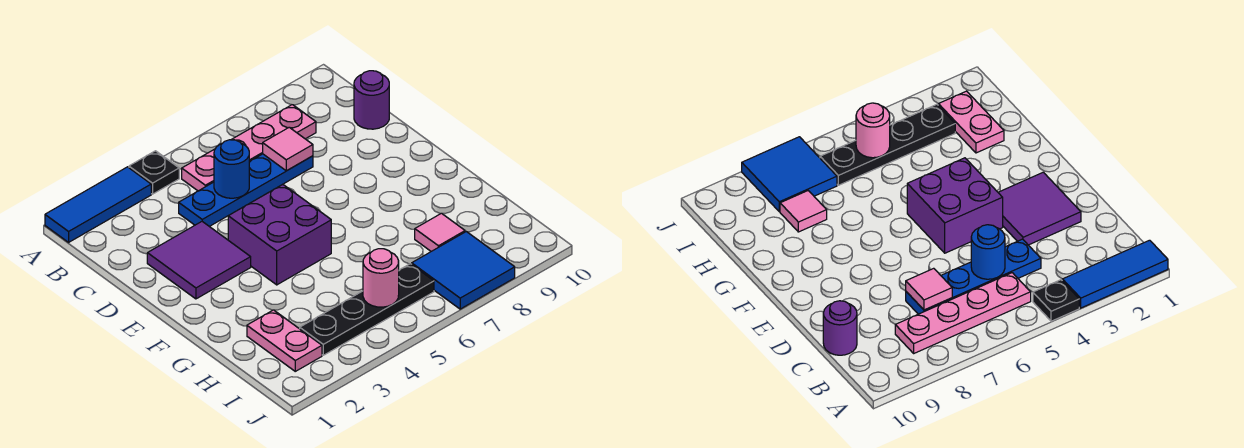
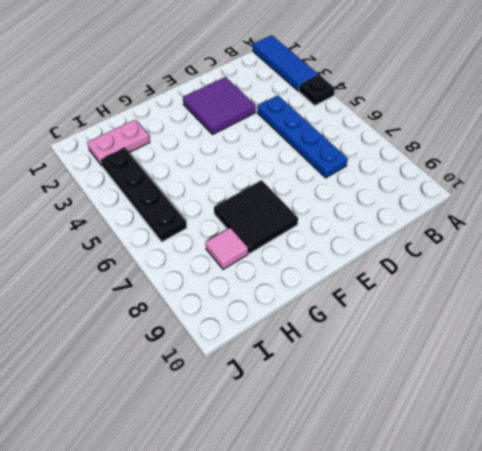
black 2x2 tile [214,180,298,254] -> none
none -> pink 1x4 plate [182,105,316,191]
none -> purple 1x1 round brick [354,71,389,129]
none -> purple 2x2 brick [228,184,331,285]

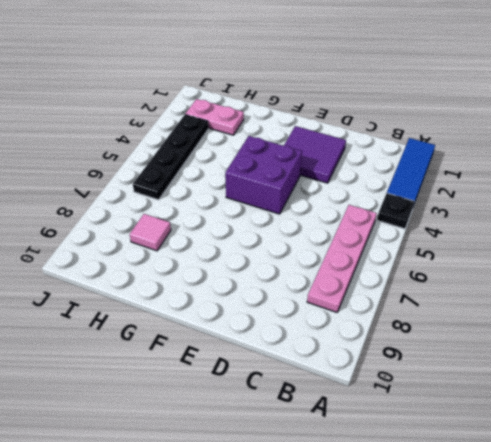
none -> blue 1x4 plate [179,154,313,226]
none -> purple 1x1 round brick [354,71,389,129]
none -> blue 2x2 tile [412,232,515,309]

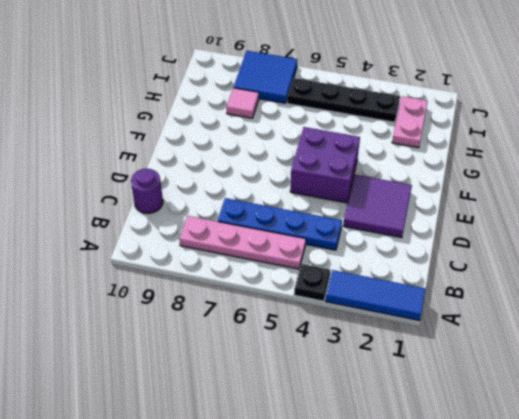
none -> blue 1x1 round brick [214,140,249,198]
none -> pink 1x1 tile [263,127,313,171]
none -> pink 1x1 round brick [363,249,399,307]

